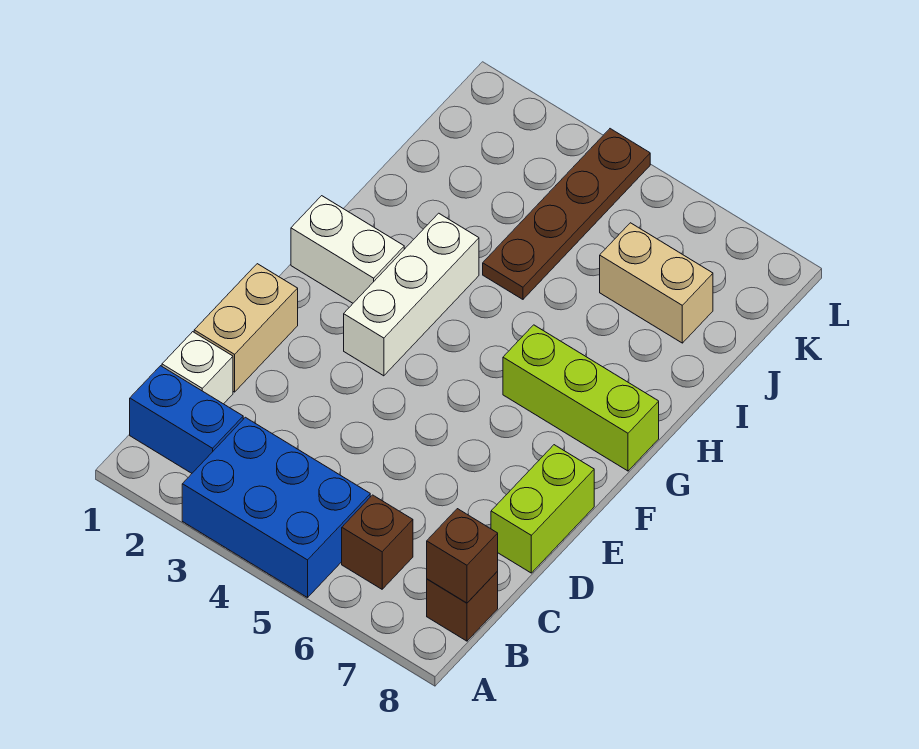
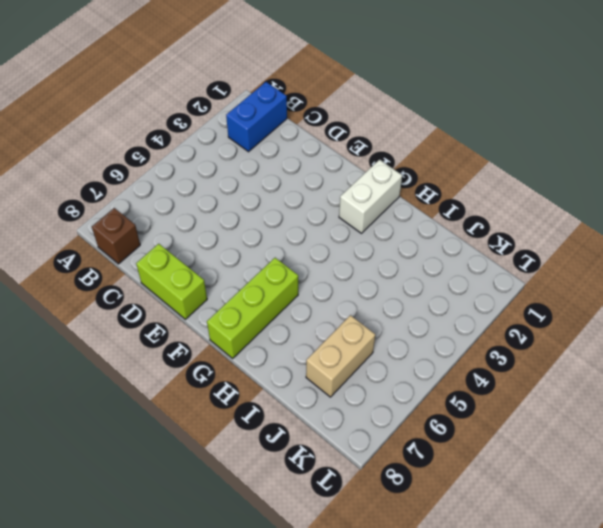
none -> blue 2x3 brick [182,417,370,598]
none -> brown 1x1 brick [342,495,413,589]
none -> white 1x1 brick [162,332,233,404]

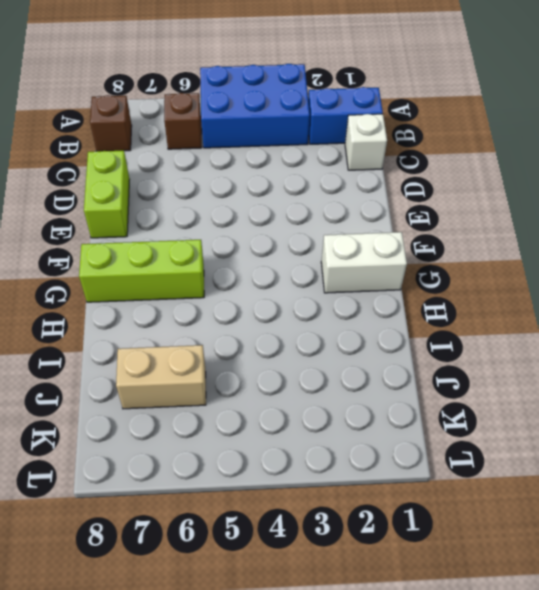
none -> tan 1x2 brick [194,264,298,392]
none -> white 1x3 brick [344,213,479,376]
none -> brown 1x4 plate [483,129,650,299]

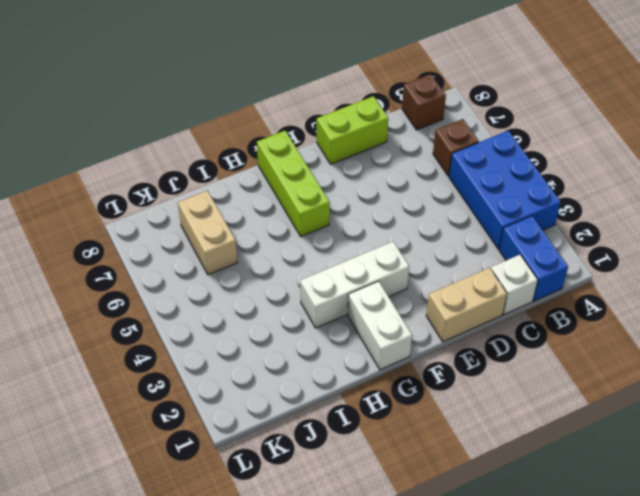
none -> brown 1x4 plate [483,129,650,299]
none -> brown 1x1 brick [427,509,498,603]

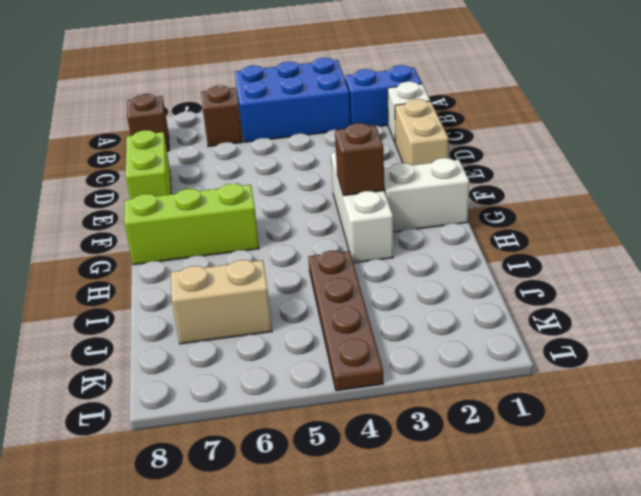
brown 1x1 brick [335,123,384,196] -> brown 1x1 brick moved to [427,509,498,603]

